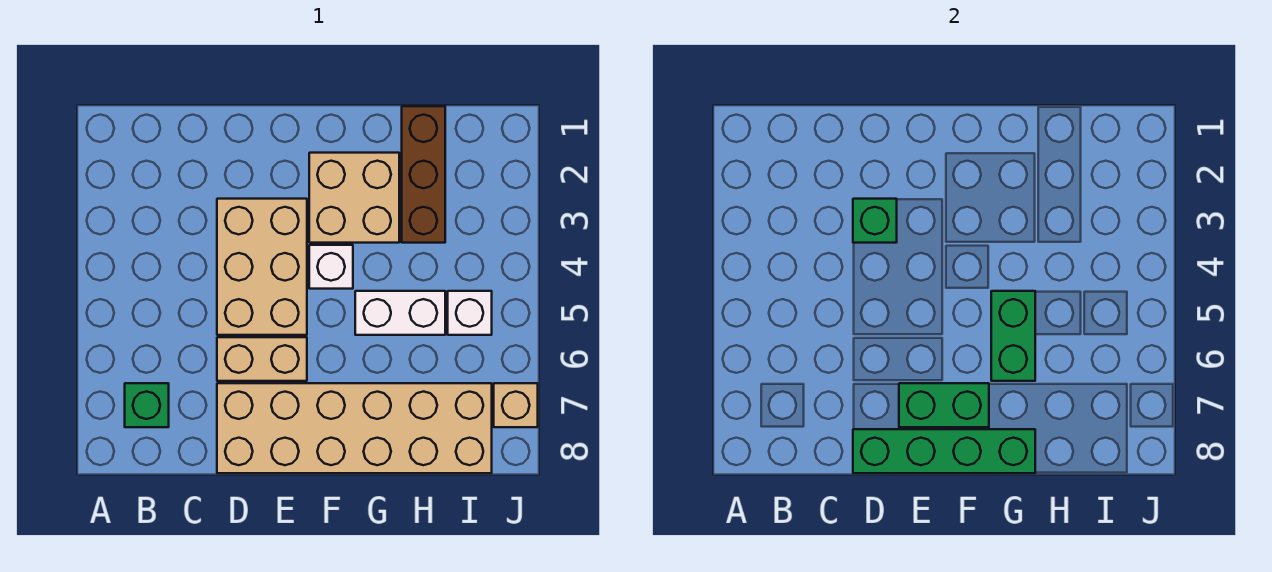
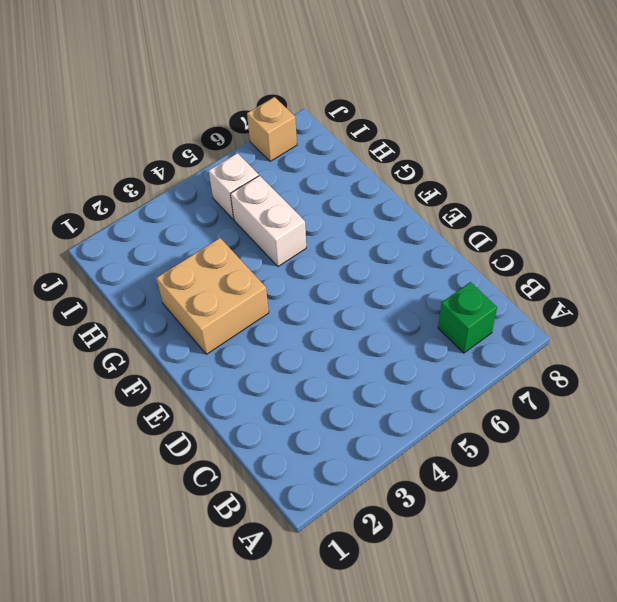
none -> tan 2x3 brick [217,199,307,335]
none -> tan 1x2 brick [217,337,307,381]
none -> tan 2x6 brick [217,383,492,473]

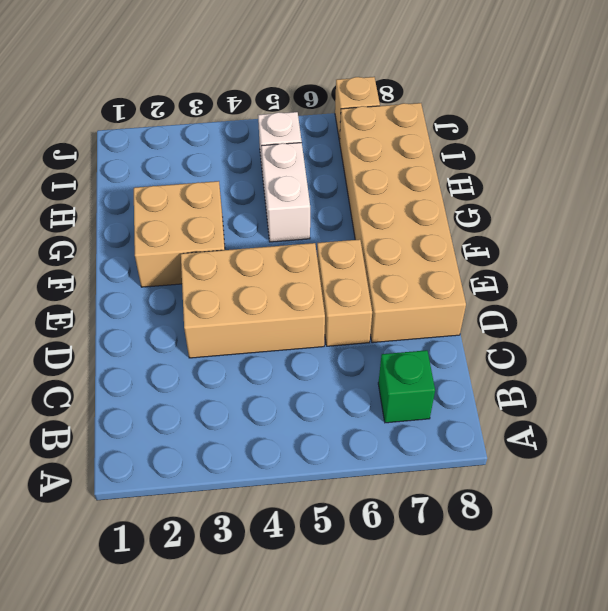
none -> white 1x1 brick [309,245,353,289]
none -> brown 1x3 brick [402,106,445,243]
none -> green 1x1 brick [853,199,897,243]

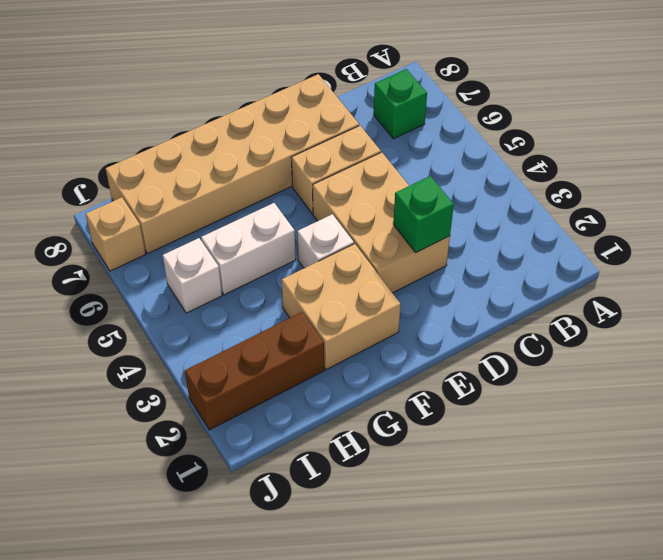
brown 1x3 brick [185,312,324,430] -> brown 1x3 brick turned to [402,106,445,243]
none -> green 1x4 brick [853,429,1035,473]
none -> green 1x2 brick [899,383,989,427]
none -> green 1x2 brick [991,291,1035,381]

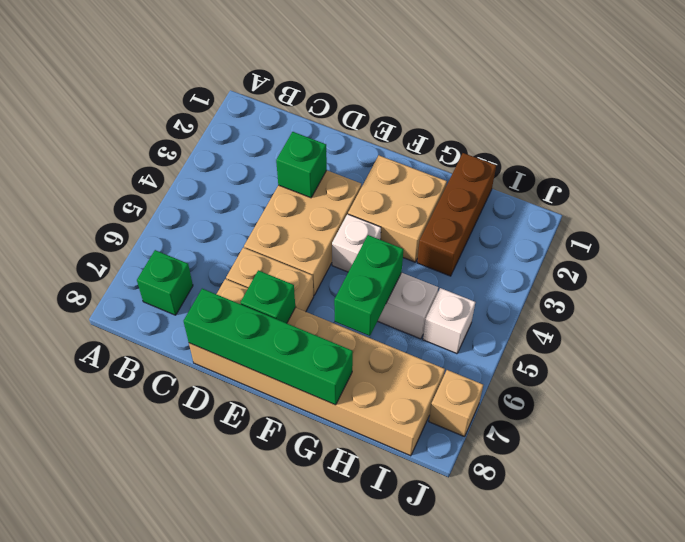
green 1x1 brick [240,270,295,323] -> green 1x2 brick [899,383,989,427]

